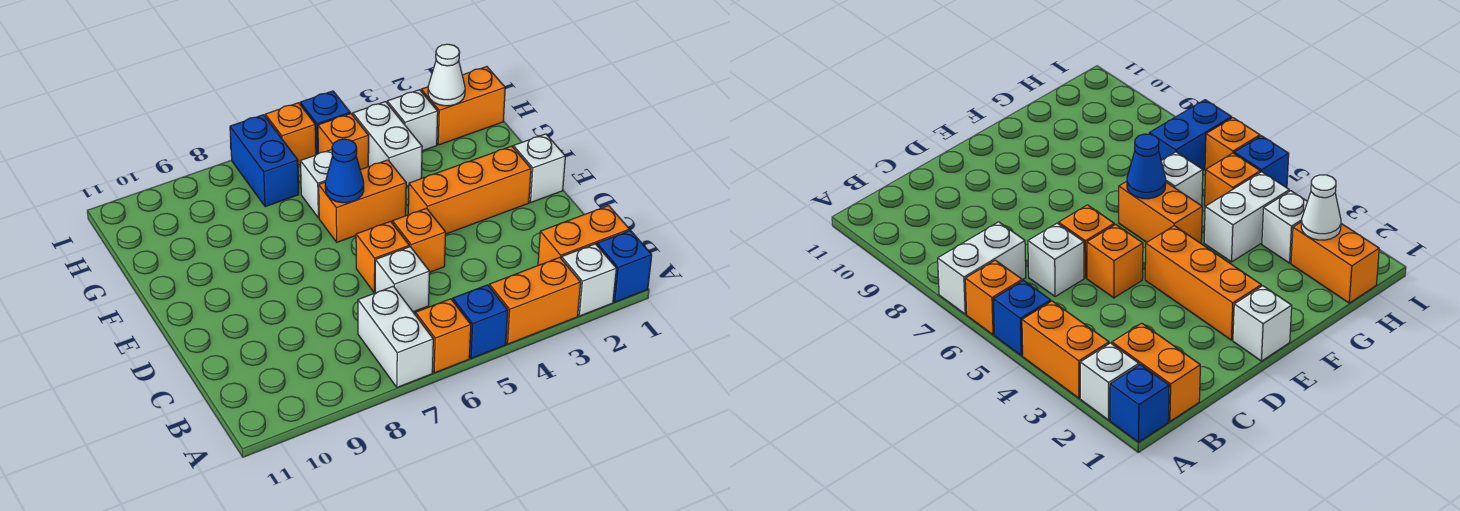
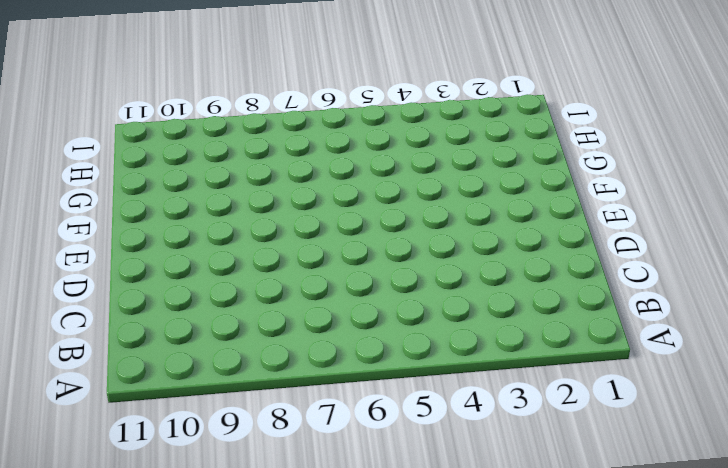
none -> blue 1x1 brick [597,231,652,302]
none -> white 1x1 brick [562,244,616,316]
none -> orange 1x2 brick [489,257,581,344]

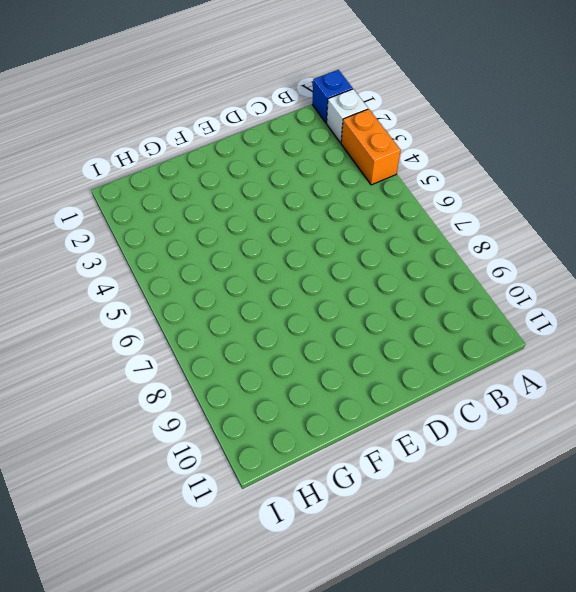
none -> blue 1x1 brick [453,285,508,358]
none -> orange 1x1 brick [415,299,471,373]
none -> white 1x2 brick [358,286,433,387]

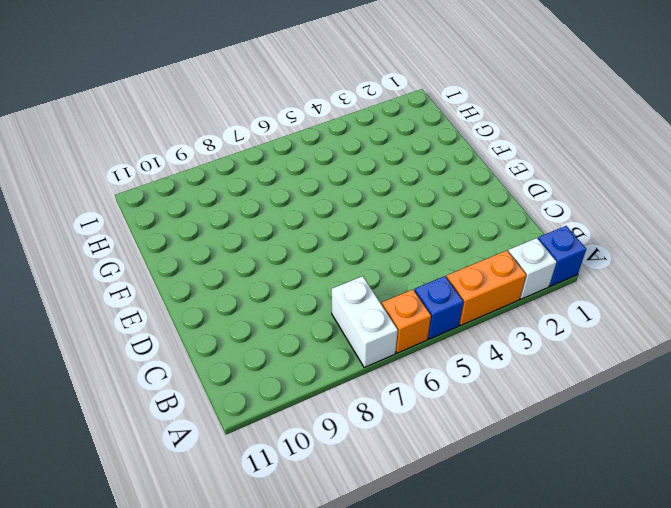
none -> orange 1x2 brick [538,206,629,265]
none -> white 1x1 brick [375,247,429,312]
none -> orange 1x1 brick [392,208,446,272]

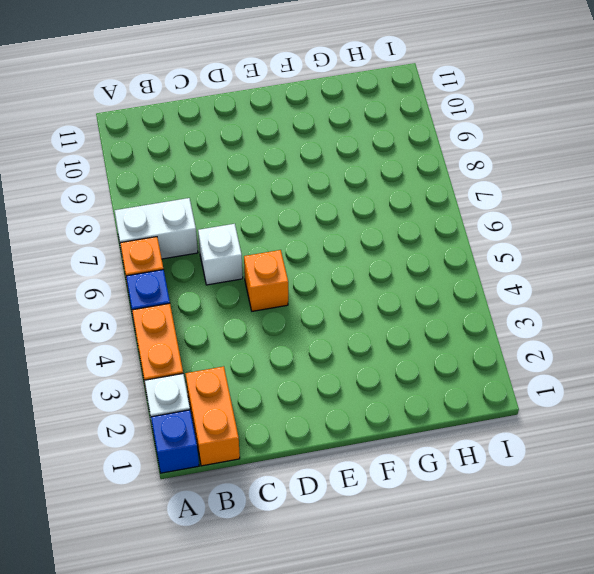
none -> orange 1x1 brick [356,221,409,293]
none -> white 1x1 brick [513,134,565,202]
none -> orange 1x3 brick [408,146,531,234]

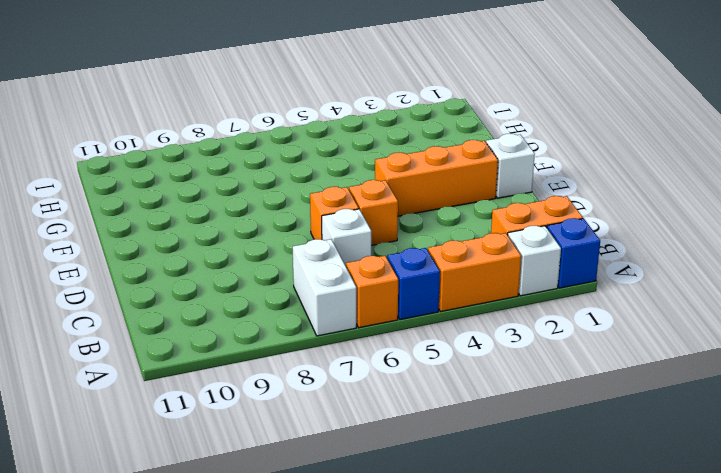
none -> orange 1x2 brick [319,160,406,242]
none -> white 1x2 brick [353,102,422,186]
none -> white 1x1 brick [301,150,333,218]

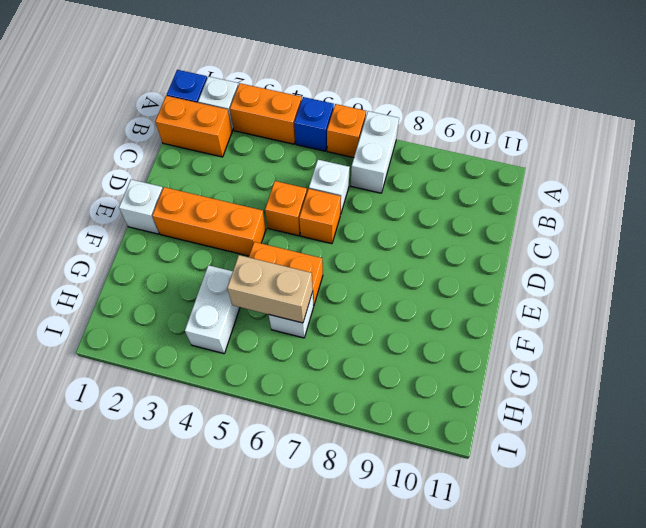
tan 1x2 brick [227,255,313,323] -> none
none -> orange 1x2 brick [421,67,505,145]
none -> white 1x1 brick [387,90,438,151]
none -> orange 1x1 brick [318,113,369,170]

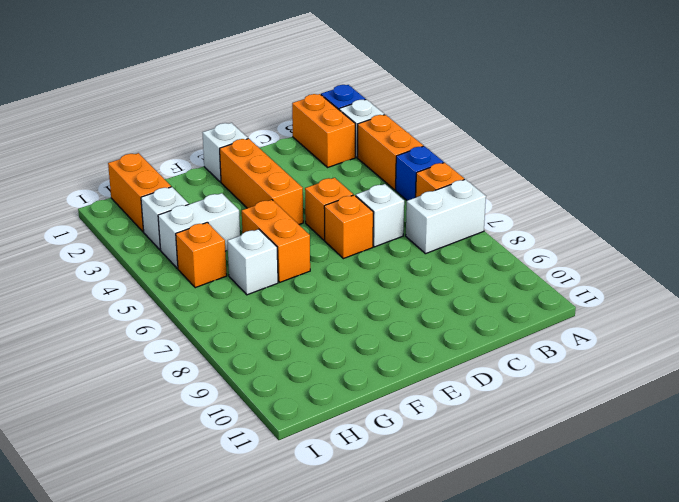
none -> blue 1x2 brick [230,115,299,207]
none -> blue 1x1 brick [300,91,350,155]
none -> orange 1x1 brick [265,103,316,165]

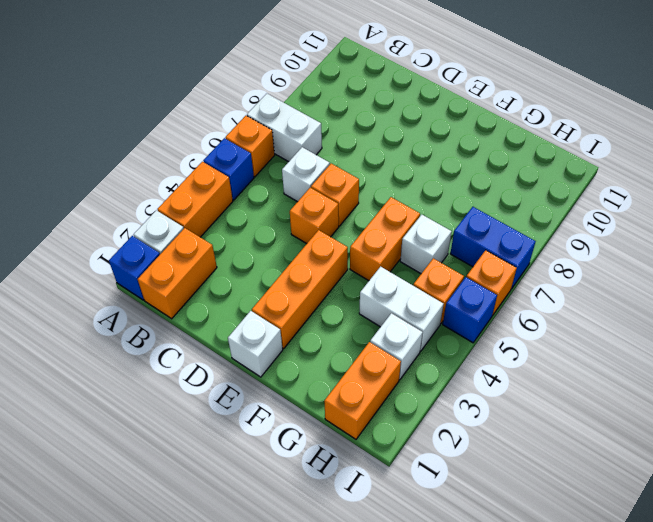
none -> blue 1x1 cone [325,139,364,203]
none -> white 1x1 cone [428,44,465,106]

